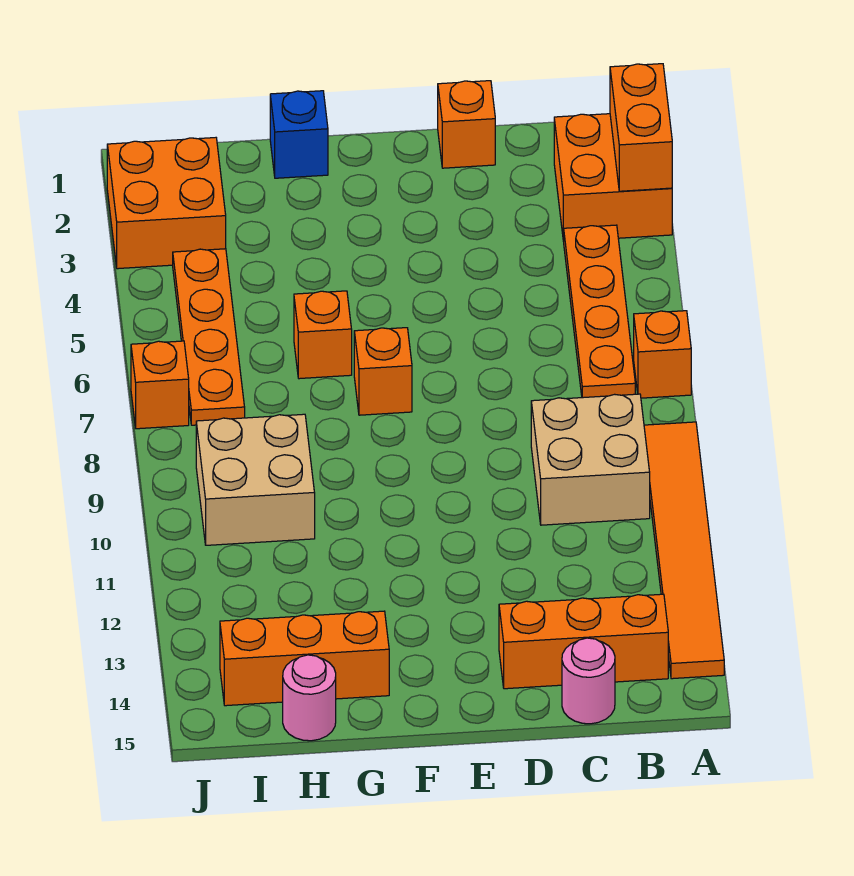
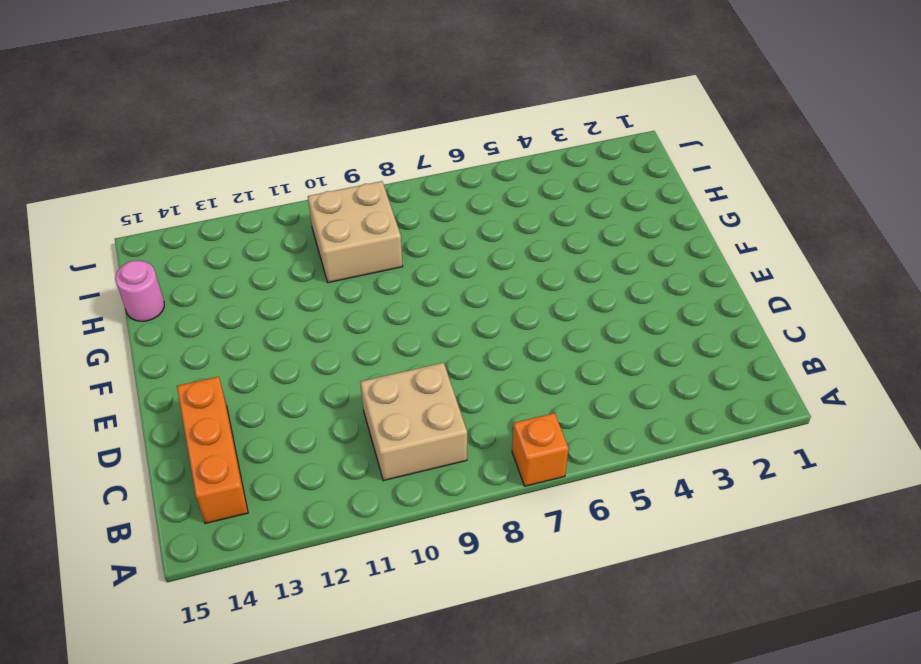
none -> orange 2x2 brick [554,114,672,241]
none -> orange 1x6 tile [644,422,724,679]
none -> orange 1x4 plate [564,225,635,398]

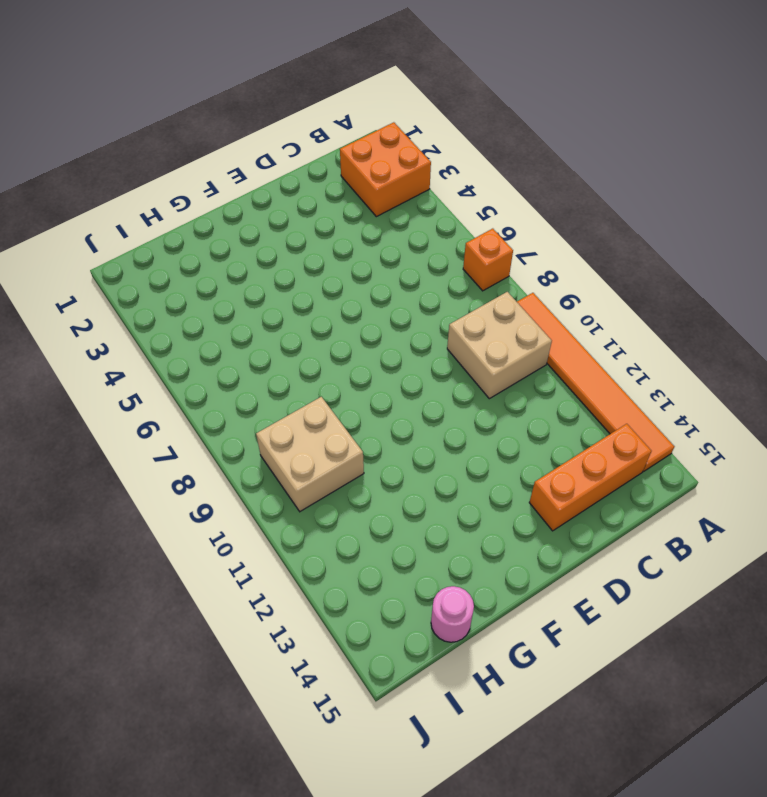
none -> orange 1x4 plate [564,225,635,398]
none -> pink 1x1 round brick [562,638,615,724]
none -> orange 1x1 brick [438,81,495,168]

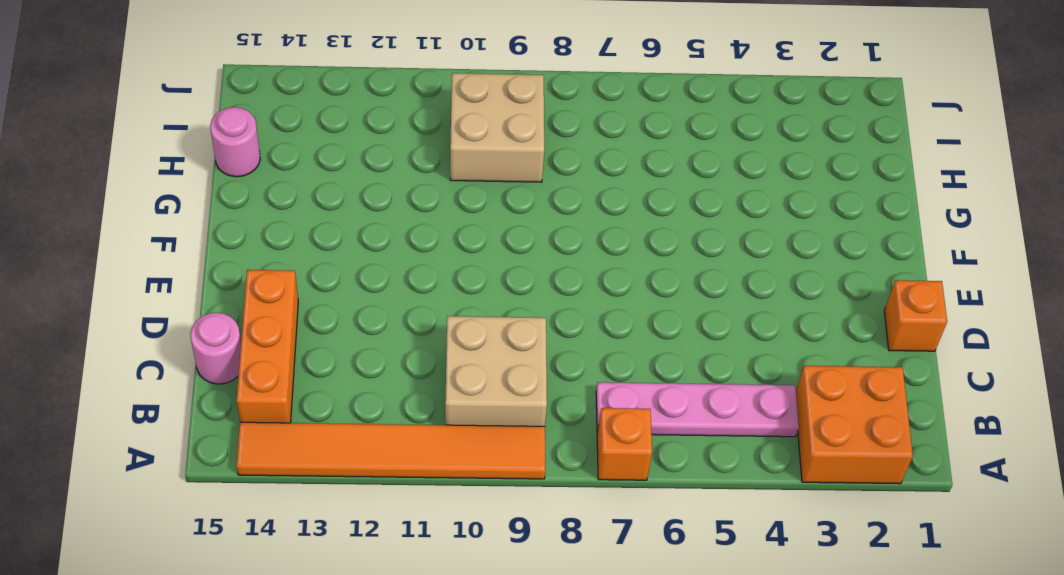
pink 1x4 plate [596,382,799,437] -> orange 1x4 plate [564,225,635,398]
none -> orange 1x1 brick [354,328,412,415]
none -> blue 1x1 brick [270,91,328,178]
none -> orange 1x1 brick [294,291,352,379]

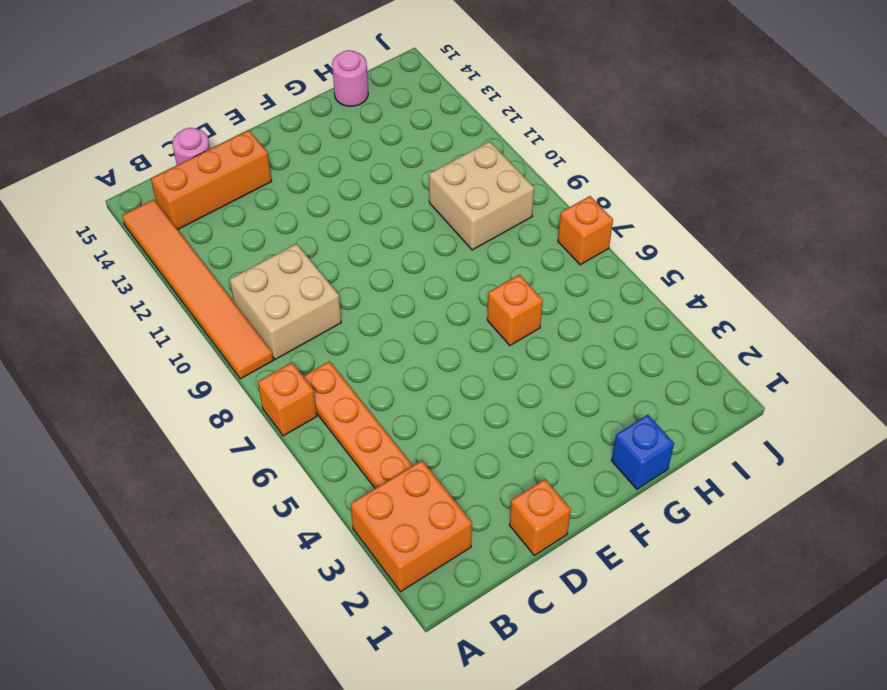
none -> orange 1x1 brick [354,328,412,415]
none -> orange 1x3 brick [220,611,389,706]
none -> orange 2x2 brick [107,138,226,269]

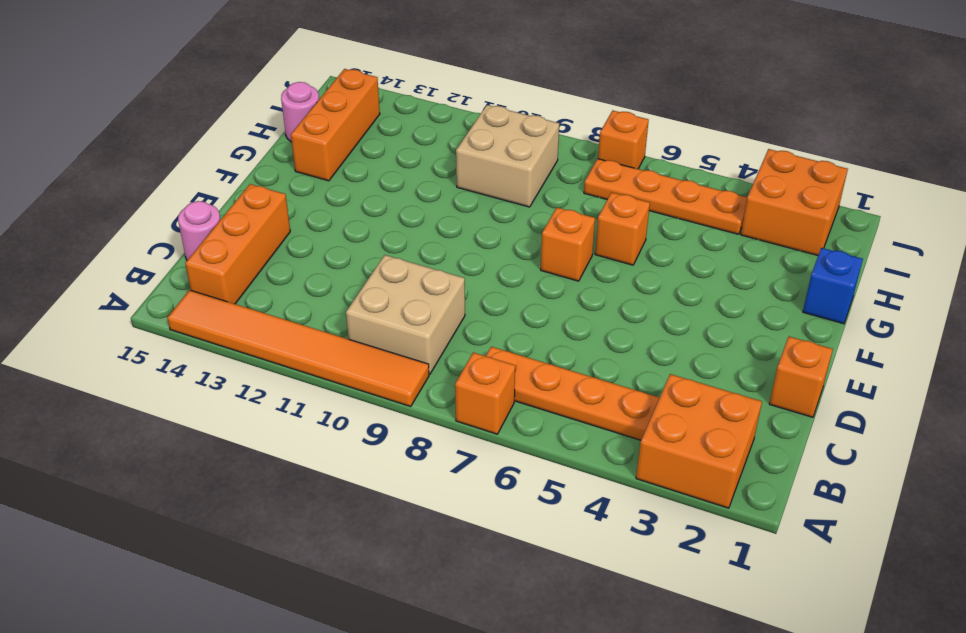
none -> orange 1x2 brick [610,64,672,191]

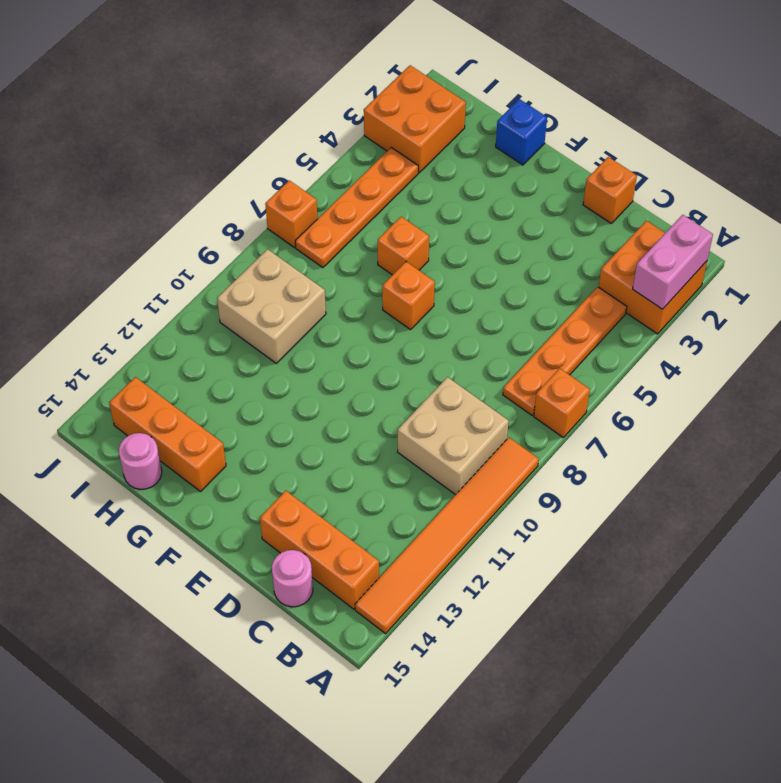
pink 1x2 brick [633,215,713,309] -> orange 1x2 brick [610,64,672,191]

